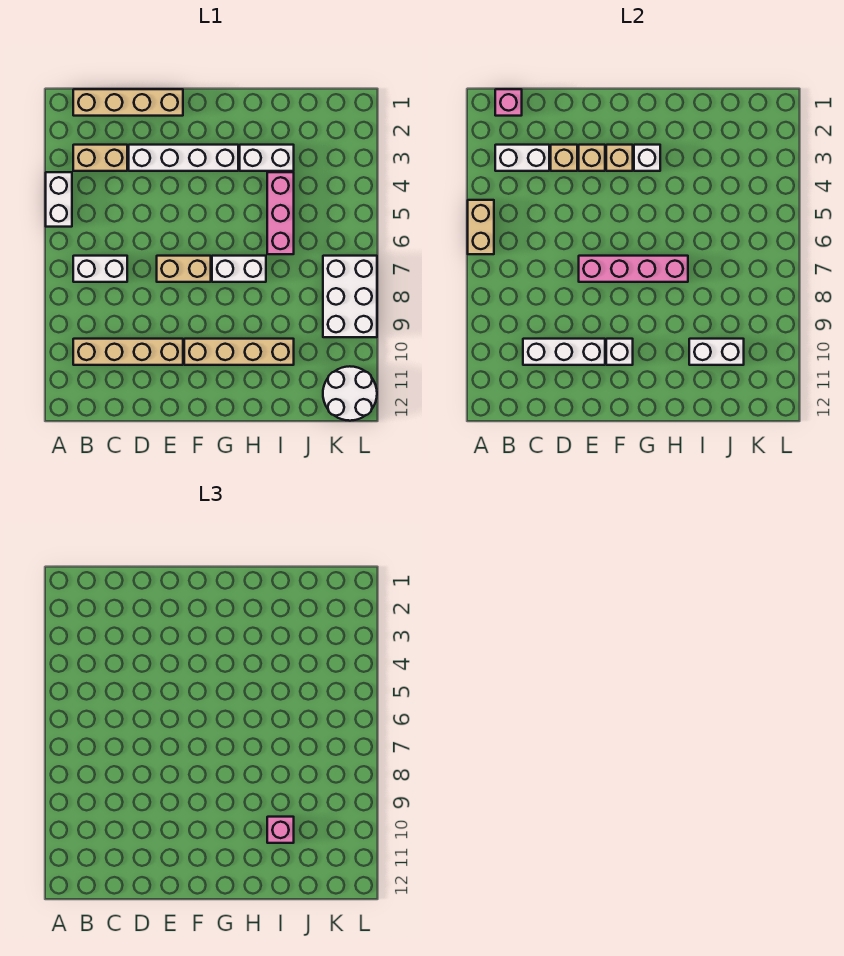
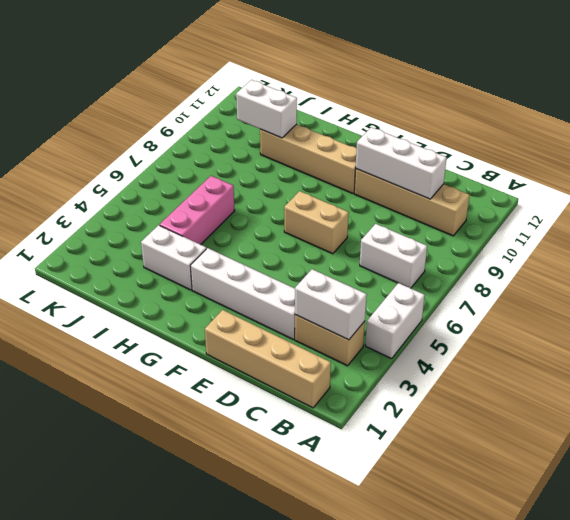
none -> white 1x2 brick [212,256,266,282]
none -> white 2x3 brick [323,256,377,337]
none -> white 2x2 round brick [323,366,377,421]

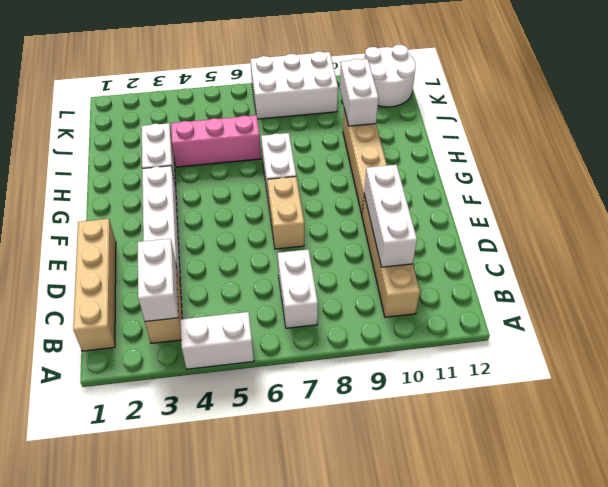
none -> tan 1x2 brick [468,200,494,254]
none -> pink 1x1 brick [495,89,522,116]
none -> tan 1x1 brick [551,145,577,171]

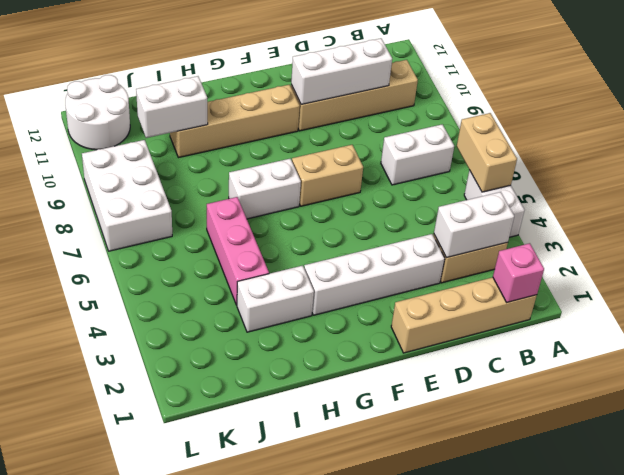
none -> tan 1x1 brick [551,145,577,171]
none -> tan 1x1 brick [579,145,605,171]
none -> pink 1x4 brick [579,256,688,282]

